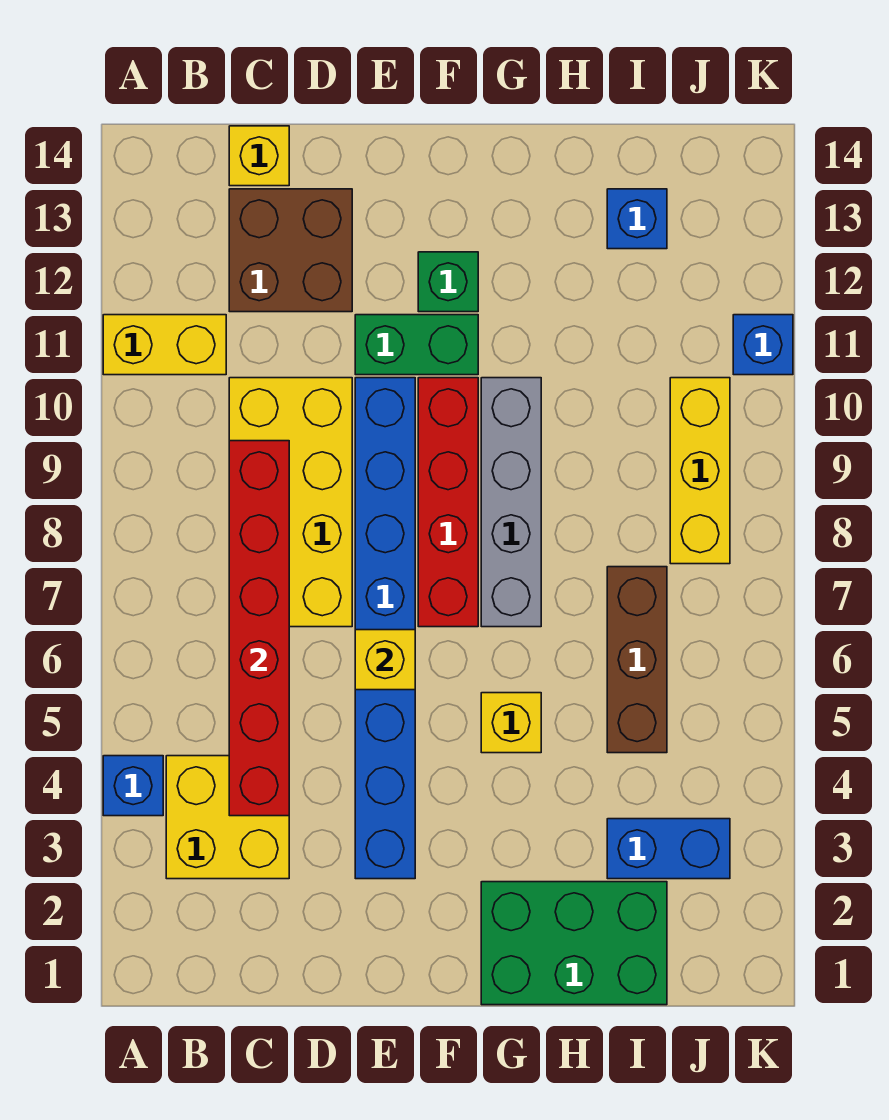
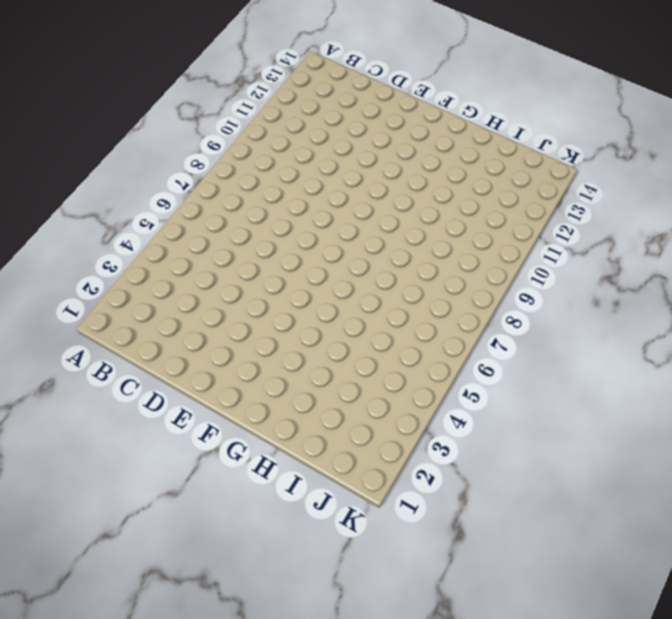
none -> blue 1x1 brick [103,756,163,816]
none -> yellow 1x2 brick [103,315,226,375]
none -> yellow 2x2 brick [166,756,289,879]

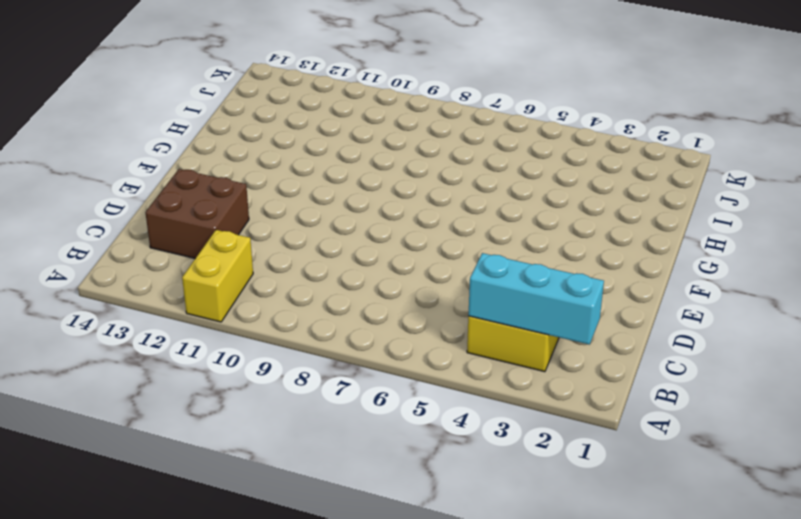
cyan 1x3 brick [468,253,604,345] -> none
none -> blue 1x1 brick [103,756,163,816]
none -> yellow 2x4 brick [229,378,352,627]
none -> yellow 1x1 brick [229,126,289,186]

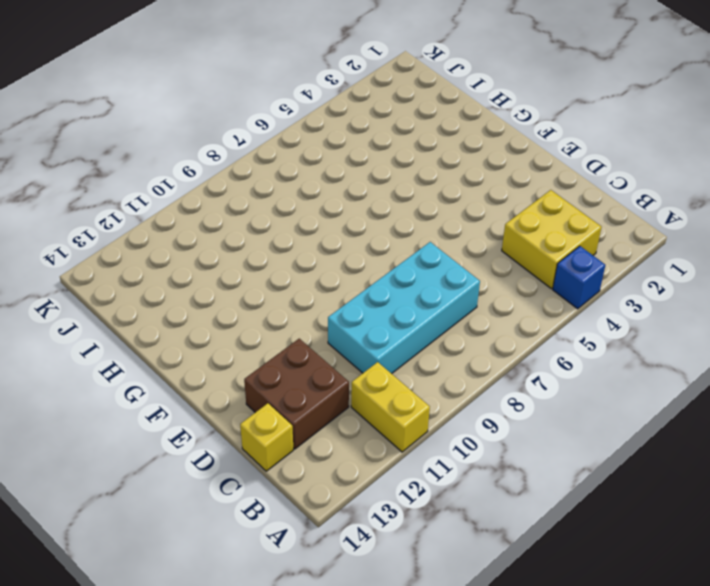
cyan 2x4 brick [328,242,480,374] -> yellow 2x4 brick [229,378,352,627]
none -> blue 1x8 brick [355,378,415,879]
none -> green 1x2 brick [355,315,478,375]
none -> red 1x4 brick [418,378,478,627]

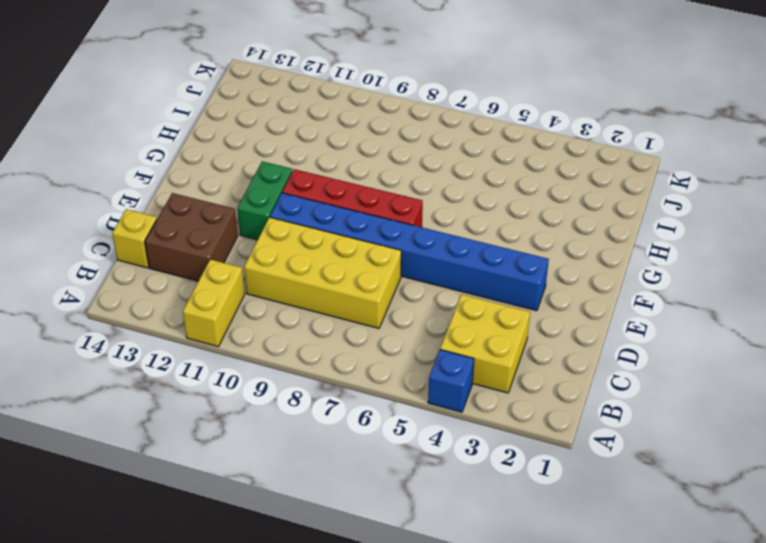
none -> green 1x1 brick [418,252,478,312]
none -> green 2x3 brick [481,882,667,1005]
none -> yellow 1x1 brick [481,693,541,753]

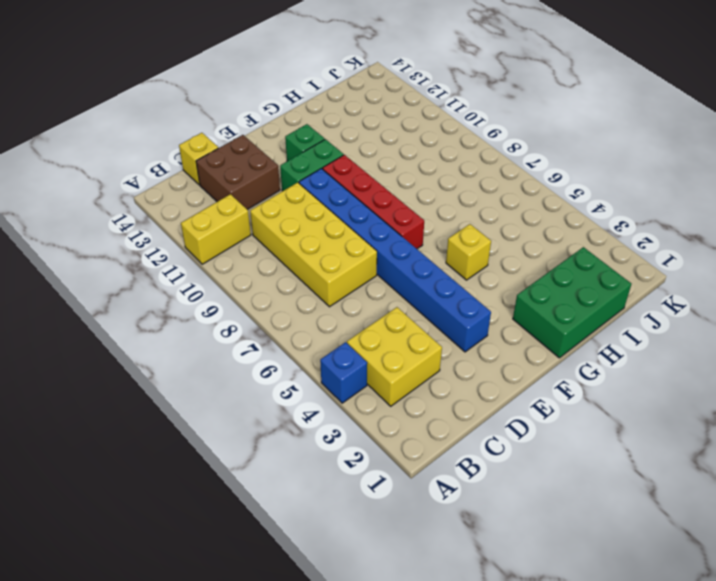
none -> grey 1x4 brick [481,378,541,627]
none -> blue 1x2 brick [607,819,730,879]
none -> brown 1x3 brick [607,567,667,753]

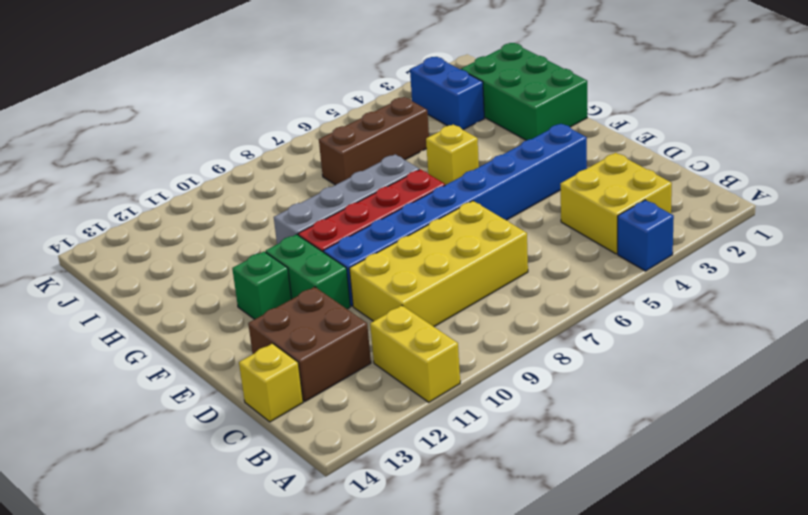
none -> blue 1x1 brick [607,189,667,249]
none -> yellow 1x3 brick [670,378,730,564]
none -> blue 1x1 brick [733,315,793,375]

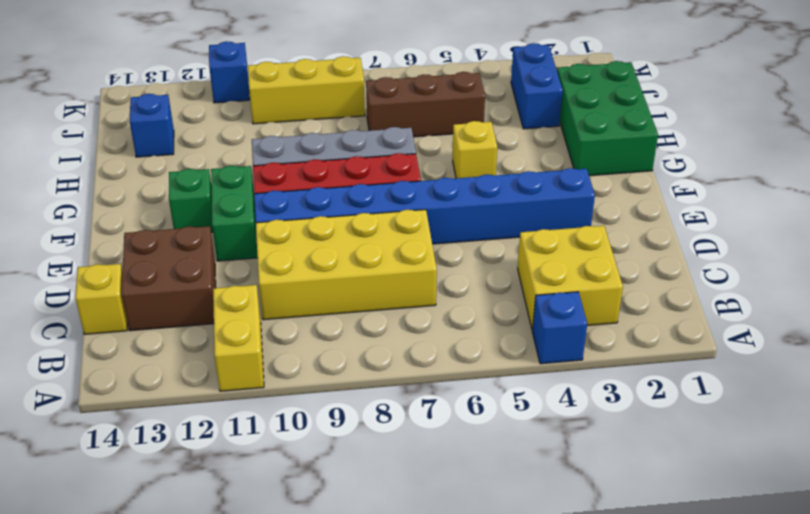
none -> red 1x6 brick [229,441,289,816]
none -> yellow 1x1 brick [355,630,415,690]

